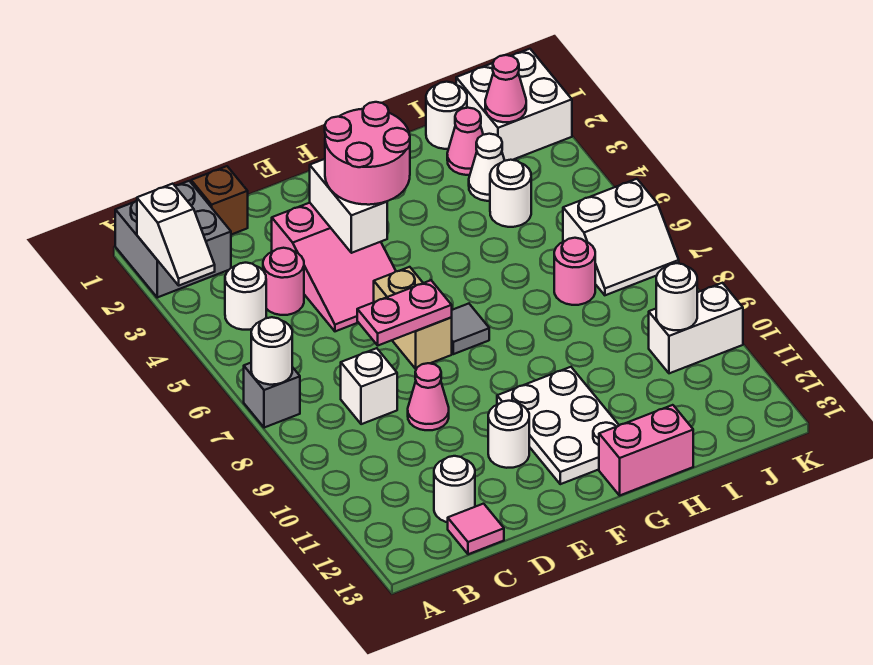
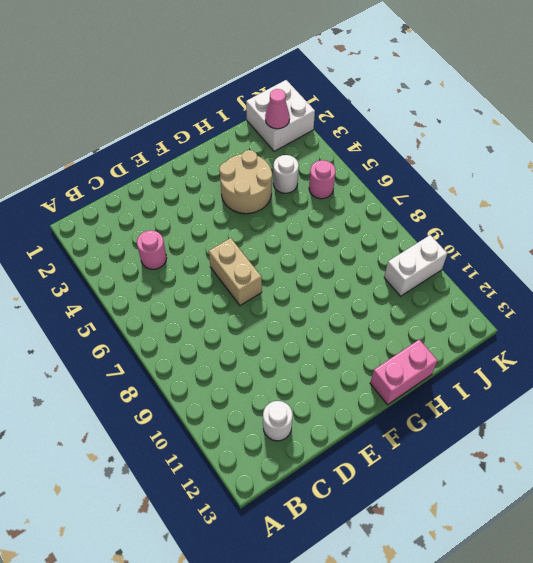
tan 2x2 round brick [219,150,272,214] -> none
pink 1x1 round brick [309,160,336,199] -> pink 1x1 round brick moved to [554,238,595,305]
none -> grey 2x2 brick [115,181,231,297]
none -> grey 1x1 brick [244,363,300,428]
none -> white 1x1 round brick [225,263,266,330]
none -> brown 1x1 brick [191,166,248,235]

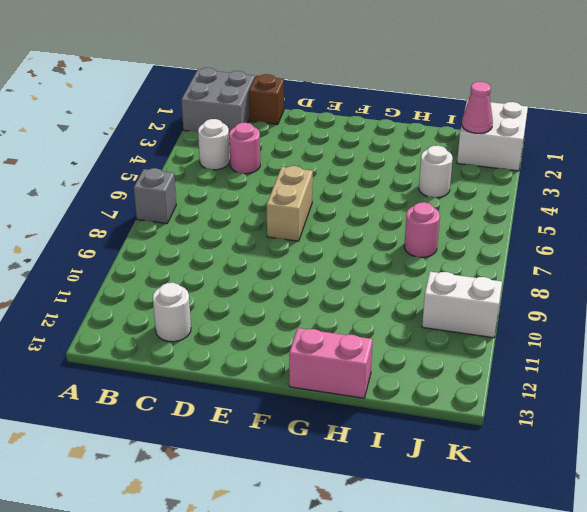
none -> white 1x1 brick [341,348,397,424]
none -> pink 1x1 tile [448,504,504,554]
none -> pink 2x3 slope [272,203,396,331]
none -> pink 1x1 cone [408,363,449,430]

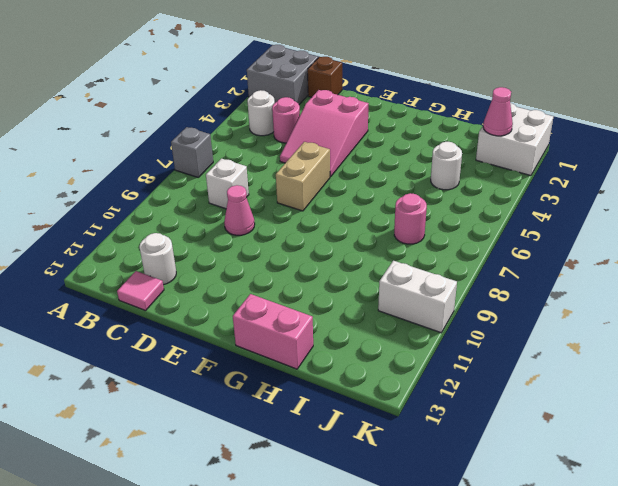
none -> white 1x1 round brick [488,401,529,468]
none -> grey 1x1 tile [451,304,489,354]
none -> white 2x3 plate [497,367,619,484]
none -> white 1x1 round brick [426,82,467,149]

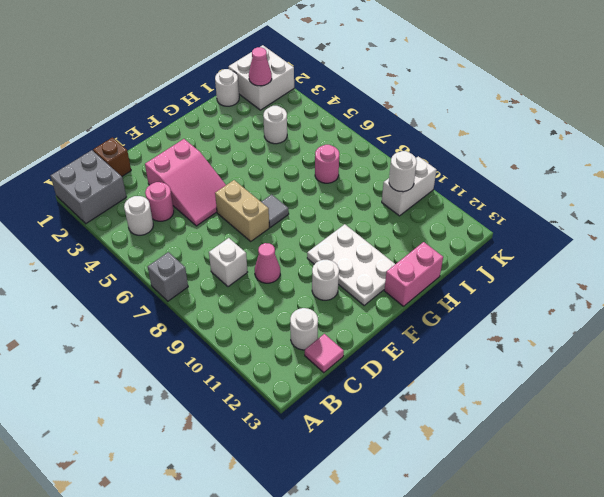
none -> pink 1x1 cone [447,108,483,175]
none -> white 1x1 cone [469,134,505,201]
none -> white 2x2 slope [563,179,679,295]
none -> white 1x2 slope [137,184,215,285]

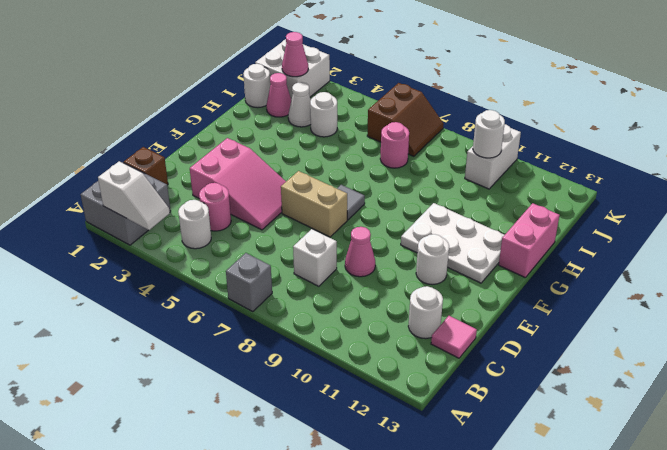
brown 2x2 slope [367,83,444,156] -> white 2x2 slope [563,179,679,295]
none -> white 1x1 round brick [251,317,292,385]
none -> pink 1x2 plate [357,280,452,345]
none -> white 1x2 brick [310,159,387,253]
none -> pink 2x2 round brick [325,102,410,205]

